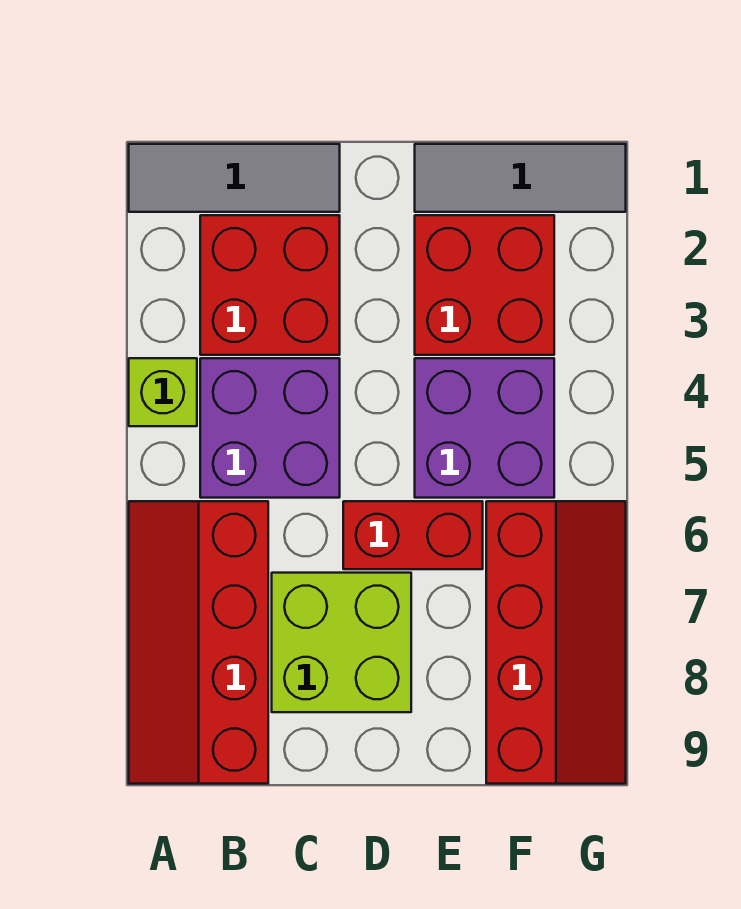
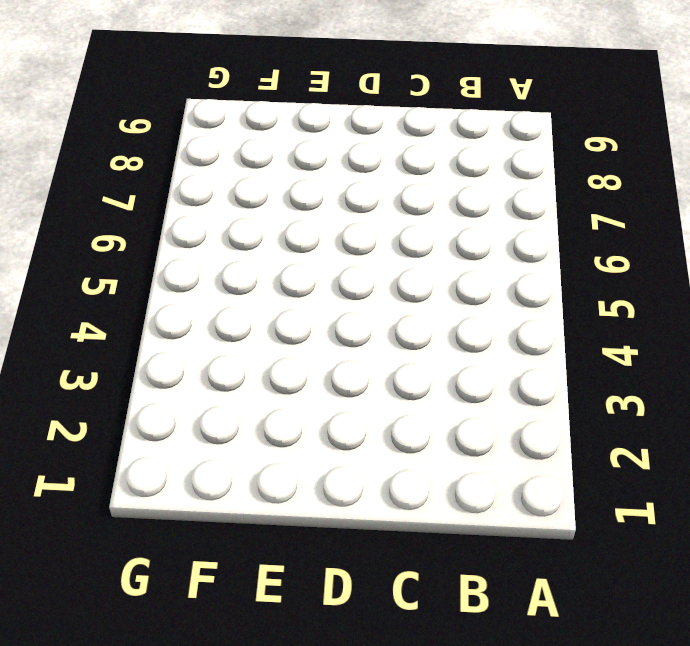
none -> grey 1x3 tile [129,144,340,212]
none -> lime 1x1 brick [129,358,197,426]

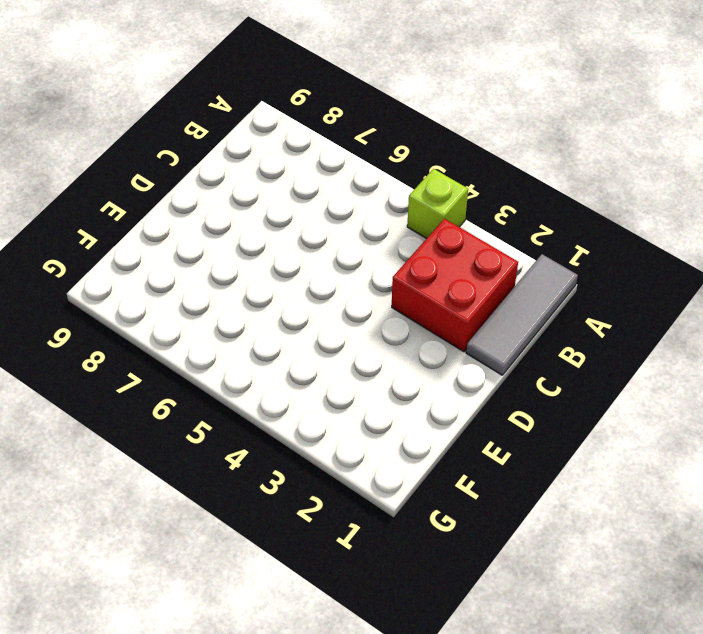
none -> red 2x4 slope [129,501,268,784]
none -> purple 2x2 brick [200,358,340,498]

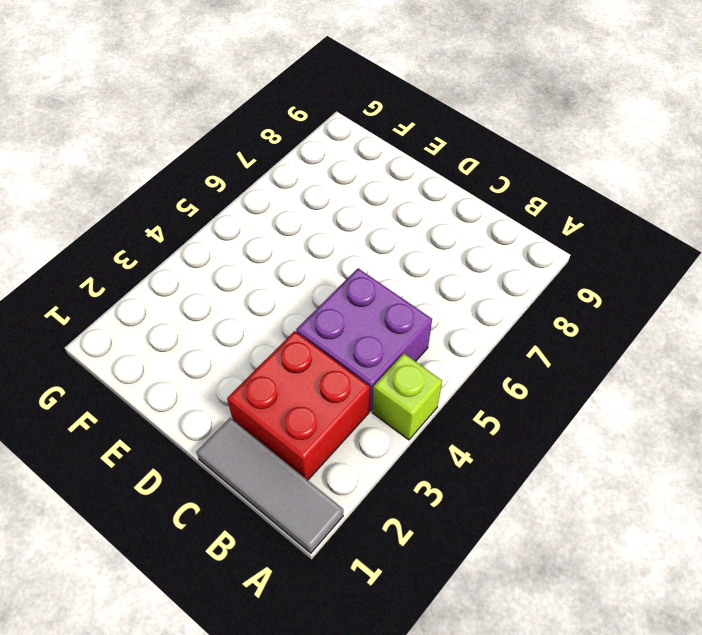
none -> red 2x4 slope [129,501,268,784]
none -> lime 2x2 brick [272,573,411,712]

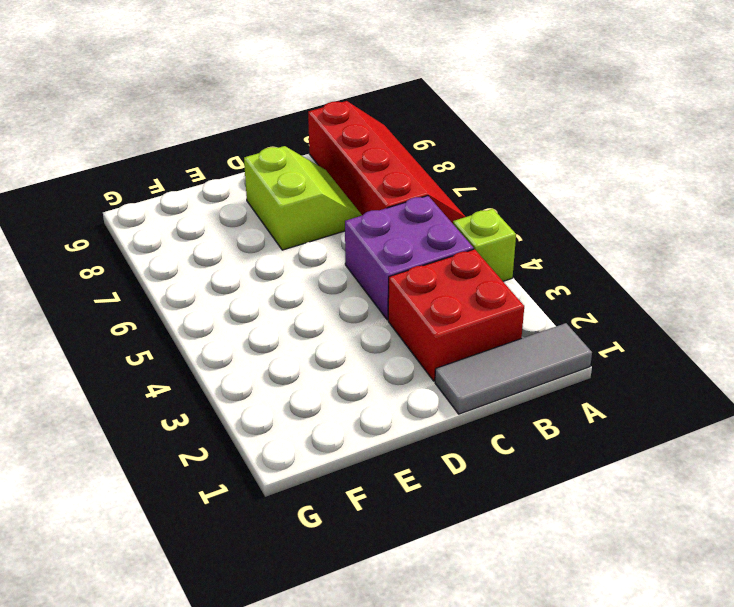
lime 2x2 slope [244,146,362,250] -> lime 2x2 brick [272,573,411,712]
none -> red 1x2 brick [343,501,483,569]
none -> grey 1x3 tile [415,144,626,212]

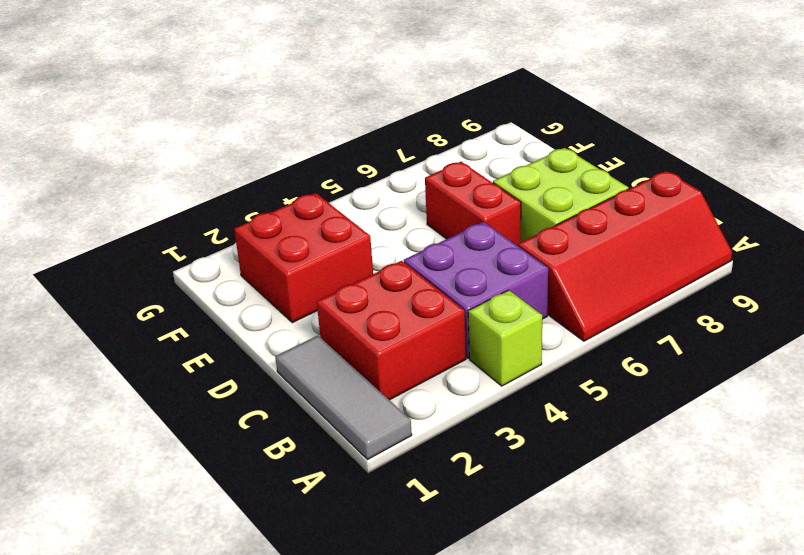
none -> grey 1x3 tile [415,144,626,212]
none -> purple 2x2 brick [415,358,554,498]

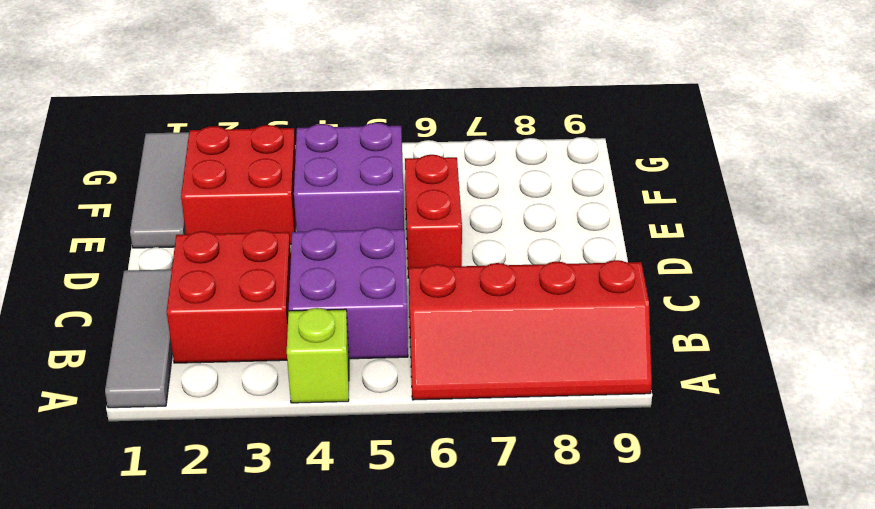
none -> lime 2x2 brick [272,573,411,712]
none -> red 2x4 slope [486,501,626,784]

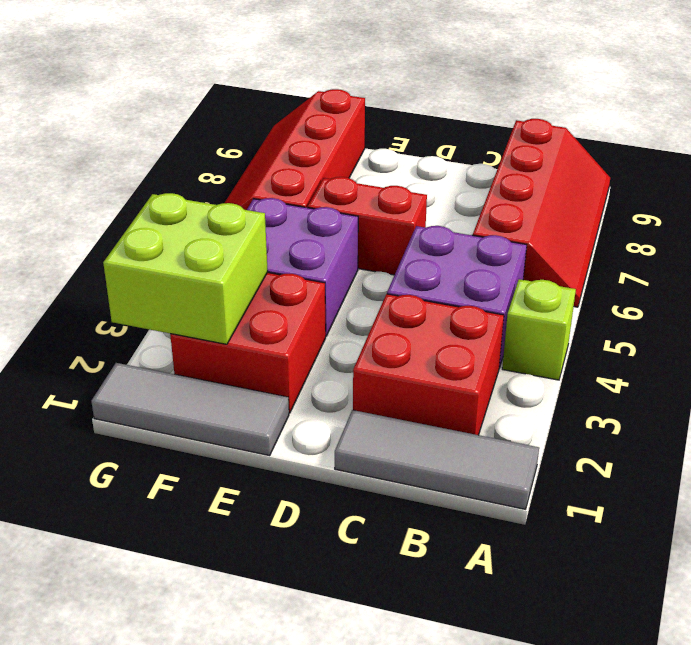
lime 2x2 brick [103,193,268,344] -> lime 2x2 brick moved to [272,573,411,712]

